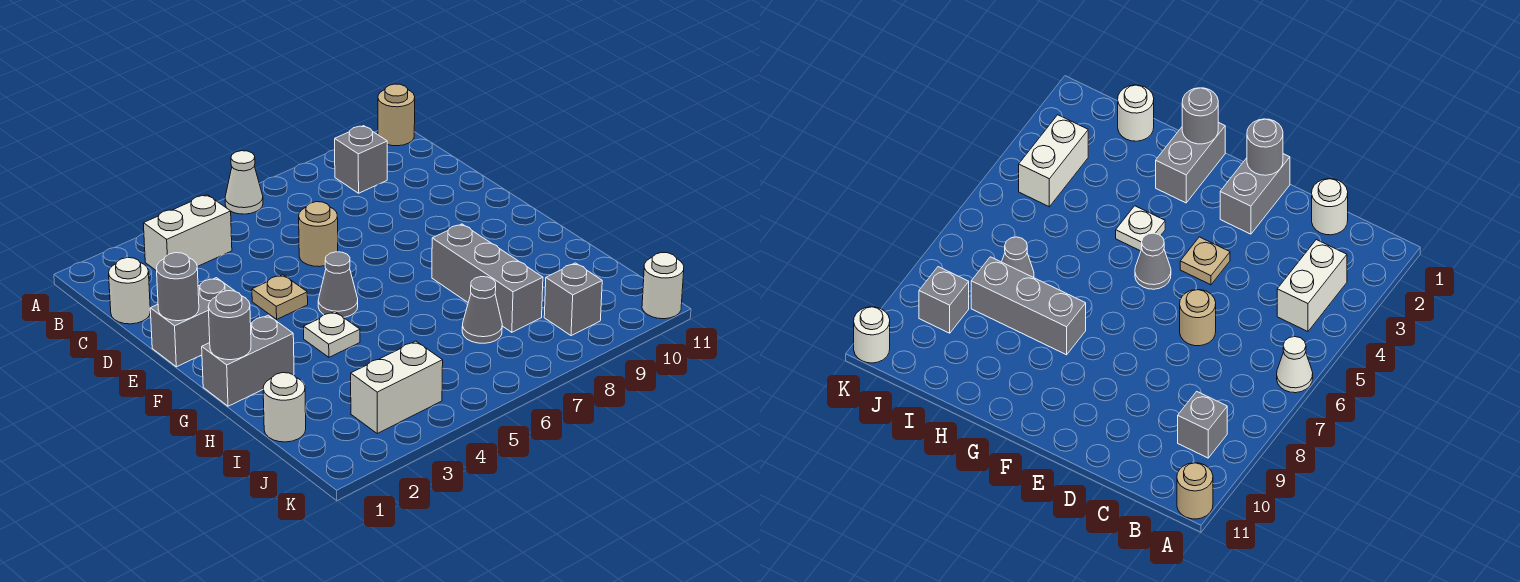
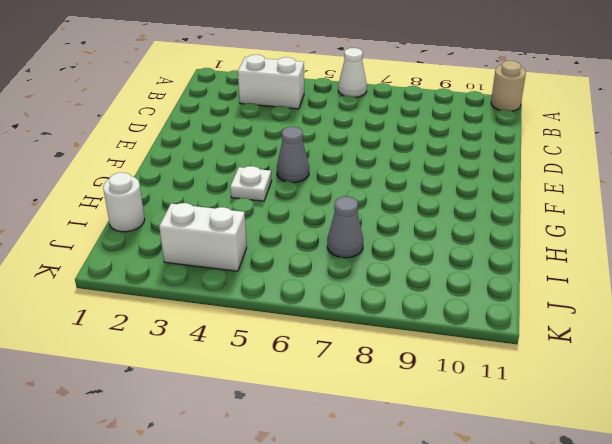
none -> grey 1x1 brick [335,126,387,193]
none -> white 1x1 round brick [109,258,150,324]
none -> tan 1x1 round brick [299,202,338,267]

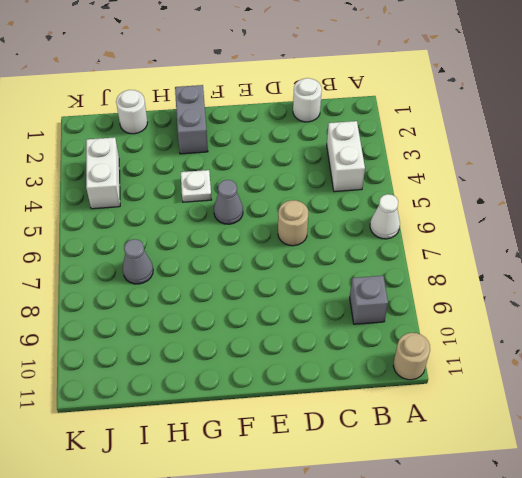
none -> grey 1x2 brick [150,278,234,367]
none -> tan 1x1 plate [252,275,308,319]
none -> grey 1x3 brick [432,224,543,332]

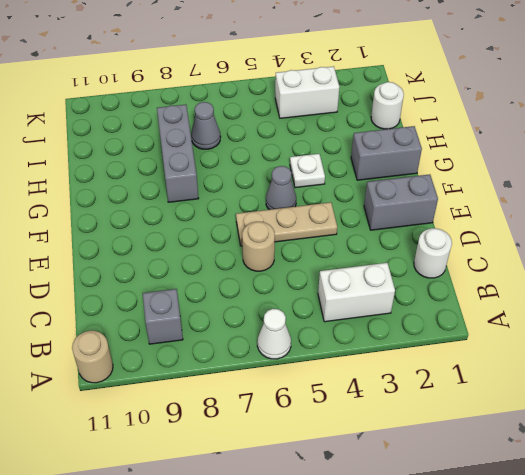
tan 1x3 plate [236,202,337,246] -> tan 1x1 plate [252,275,308,319]
none -> grey 1x1 brick [544,263,602,336]
none -> white 1x1 round brick [642,253,684,319]
none -> grey 1x1 round brick [156,253,199,321]

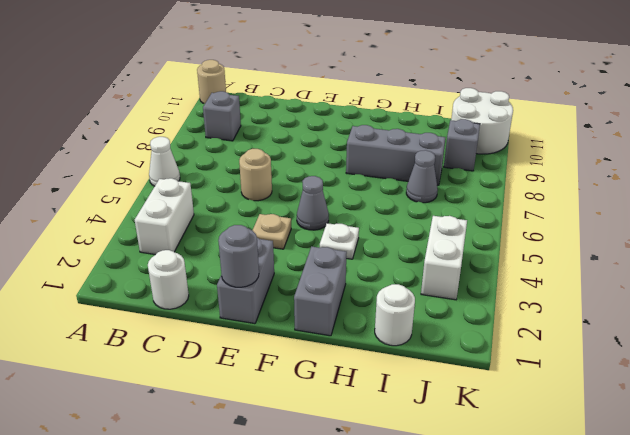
white 2x2 round brick [451,88,513,154] -> white 1x1 round brick [642,253,684,319]
none -> grey 1x1 round brick [208,291,251,360]

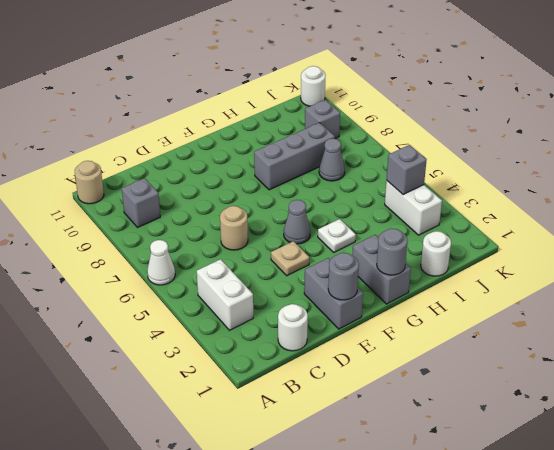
grey 1x1 brick [386,145,427,195] -> none

